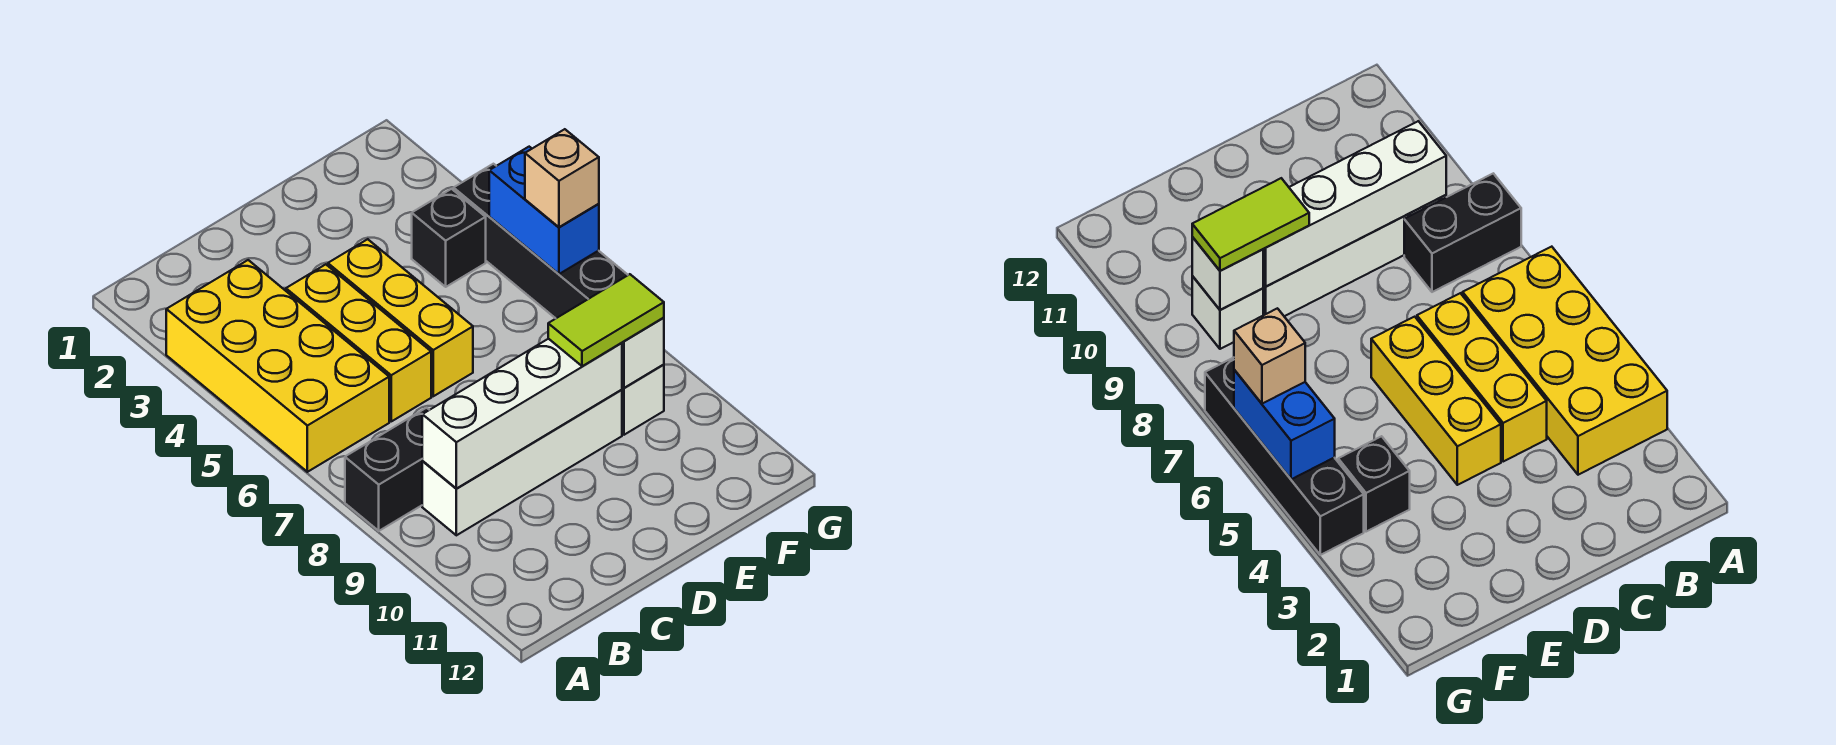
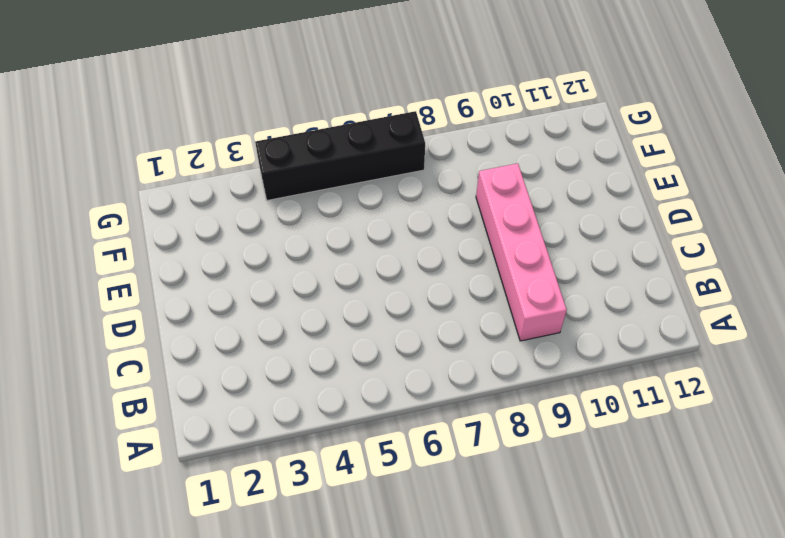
pink 1x4 brick [476,163,567,341] -> white 1x4 brick [422,390,622,535]
none -> yellow 2x4 brick [166,260,389,472]
none -> black 1x2 brick [345,408,429,531]
none -> yellow 1x3 brick [286,264,431,421]

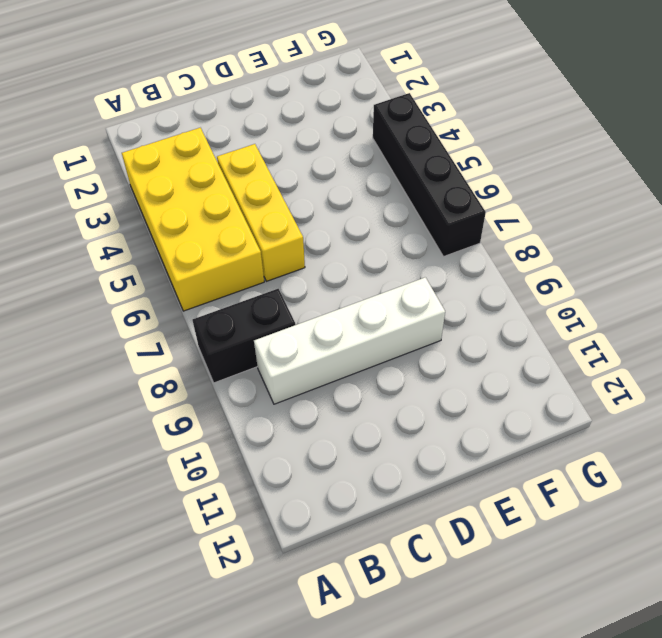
none -> yellow 1x3 brick [328,239,473,396]
none -> black 1x1 brick [412,189,486,287]
none -> white 1x1 brick [622,365,664,435]

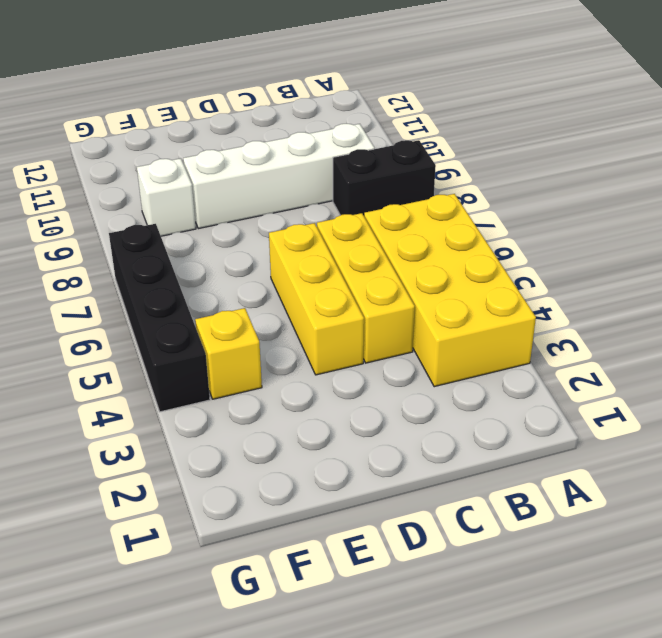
yellow 1x1 brick [195,308,262,399] -> black 1x1 brick [412,189,486,287]
none -> white 1x4 brick [422,339,622,489]
none -> white 1x1 brick [622,318,664,388]
none -> blue 1x2 brick [489,147,599,274]

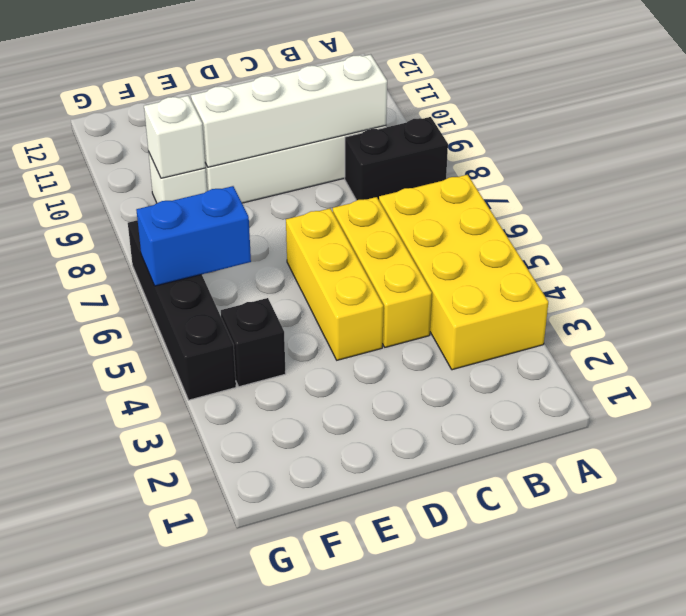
blue 1x2 brick [136,186,251,286] -> blue 1x2 brick turned to [489,147,599,274]
none -> lime 1x2 tile [548,274,664,366]
none -> tan 1x1 brick [525,129,599,227]

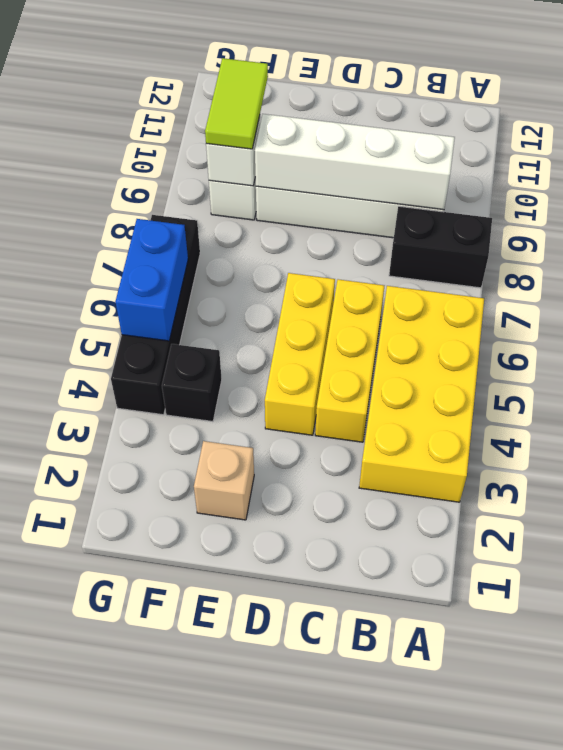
tan 1x1 brick [194,441,254,520] -> tan 1x1 brick moved to [525,129,599,227]
lime 1x2 tile [205,58,268,149] -> lime 1x2 tile turned to [548,274,664,366]

